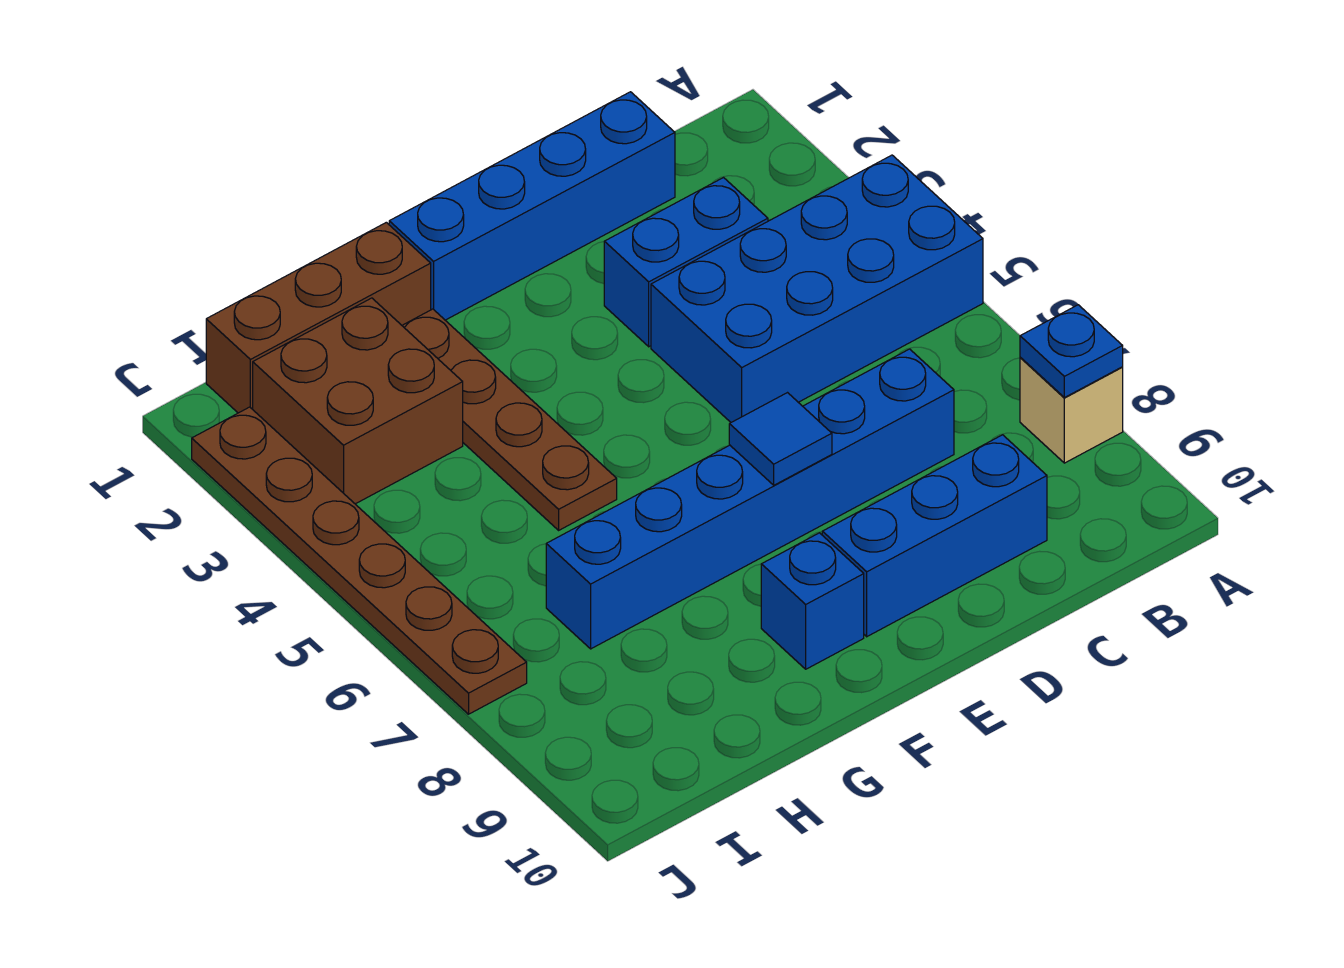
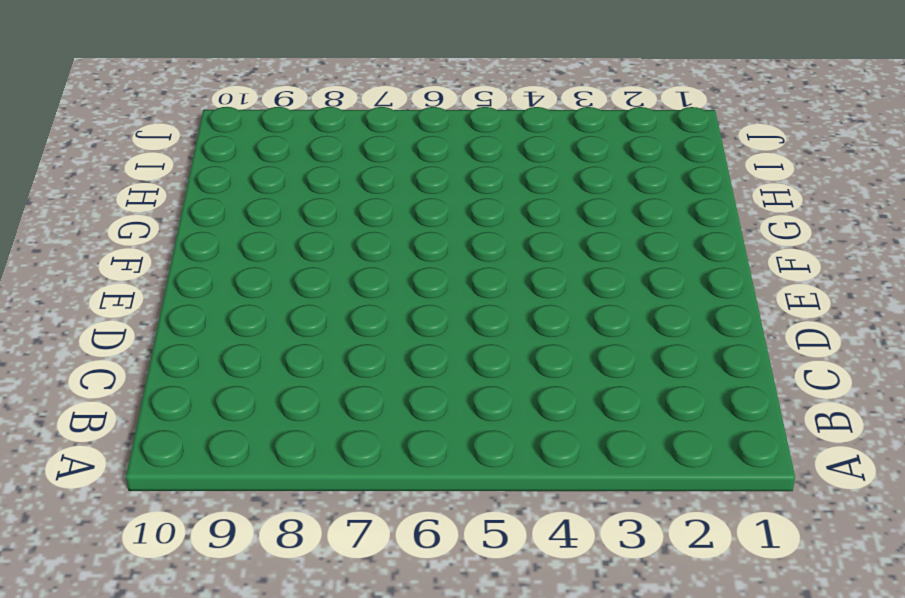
none -> blue 2x4 brick [651,155,983,422]
none -> tan 1x1 brick [1020,357,1123,463]
none -> blue 1x4 brick [389,92,675,320]

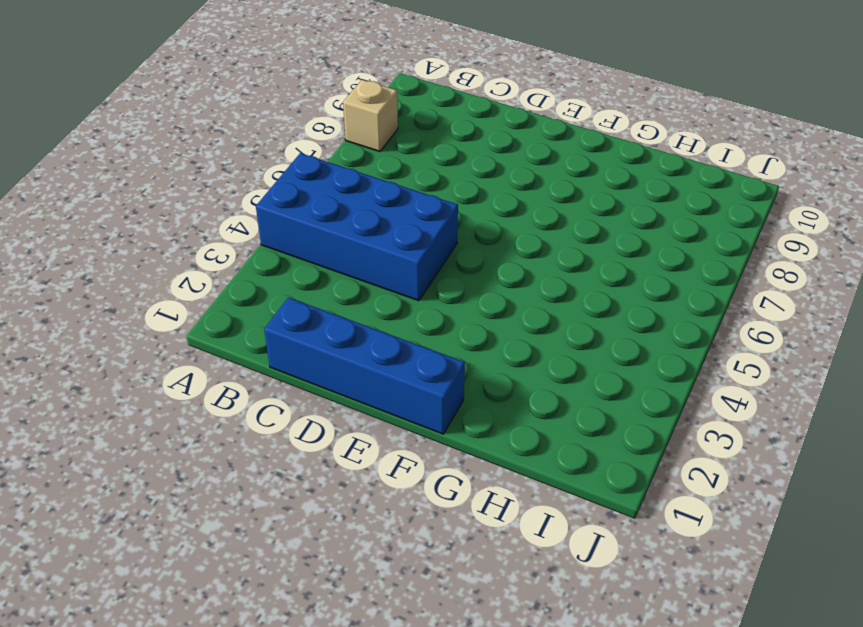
none -> blue 1x2 brick [604,178,768,347]
none -> blue 1x6 brick [546,349,954,649]
none -> blue 1x3 brick [822,435,1047,637]

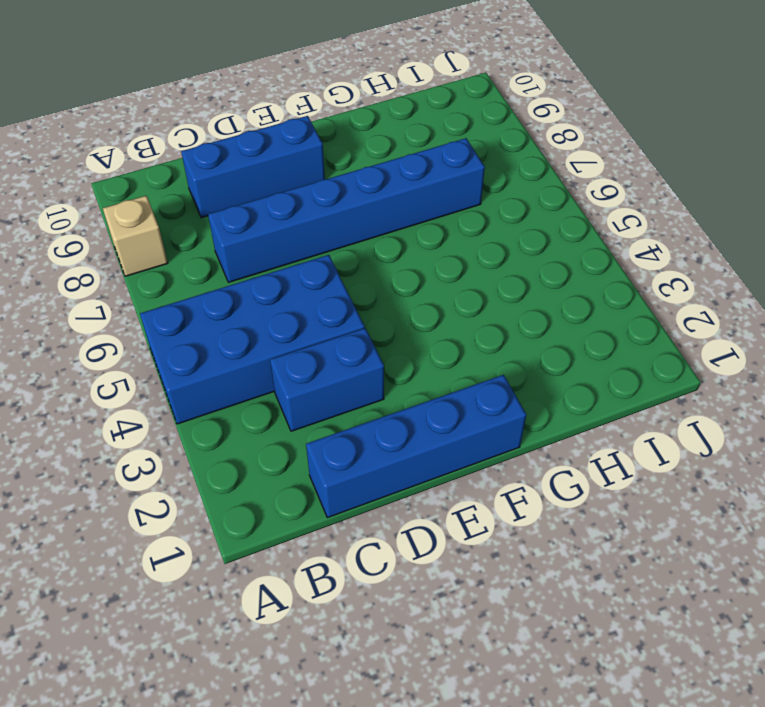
none -> blue 1x1 brick [761,533,864,669]
none -> brown 1x3 brick [206,222,431,413]
none -> brown 1x4 plate [402,309,617,530]

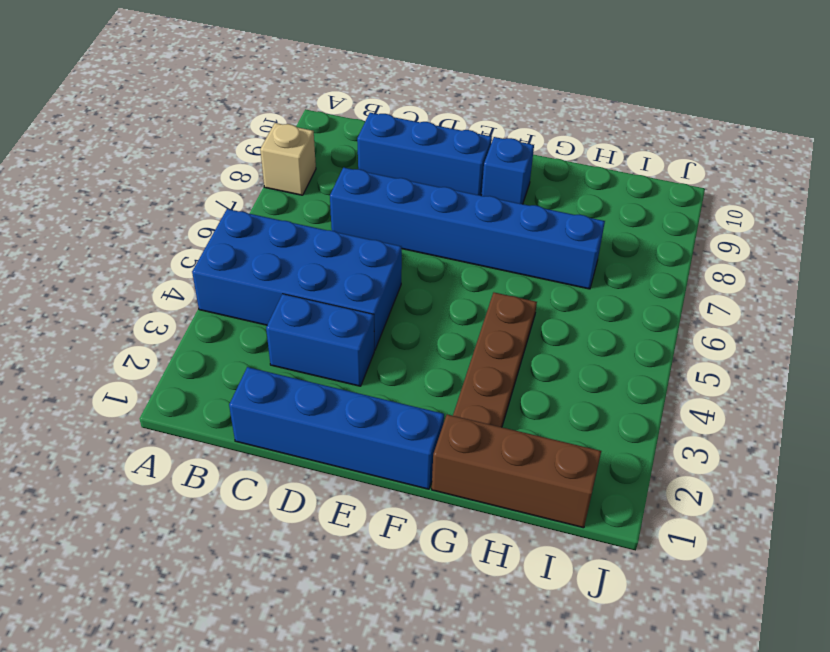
none -> brown 2x2 brick [253,298,463,504]
none -> brown 1x6 plate [192,407,527,714]
none -> blue 1x1 plate [1020,305,1123,398]

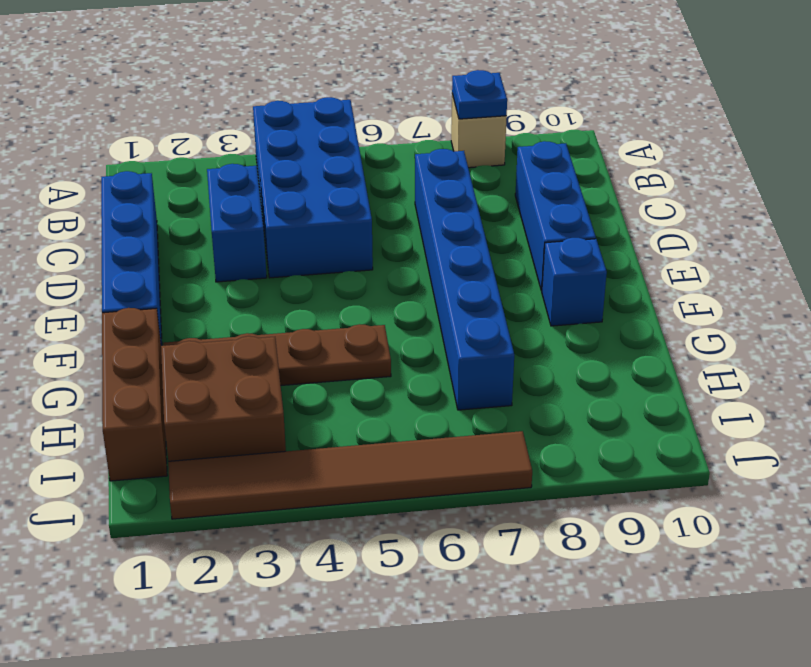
brown 1x6 tile [168,431,532,519] -> brown 1x6 plate [192,407,527,714]
none -> blue 1x1 tile [729,393,832,485]

